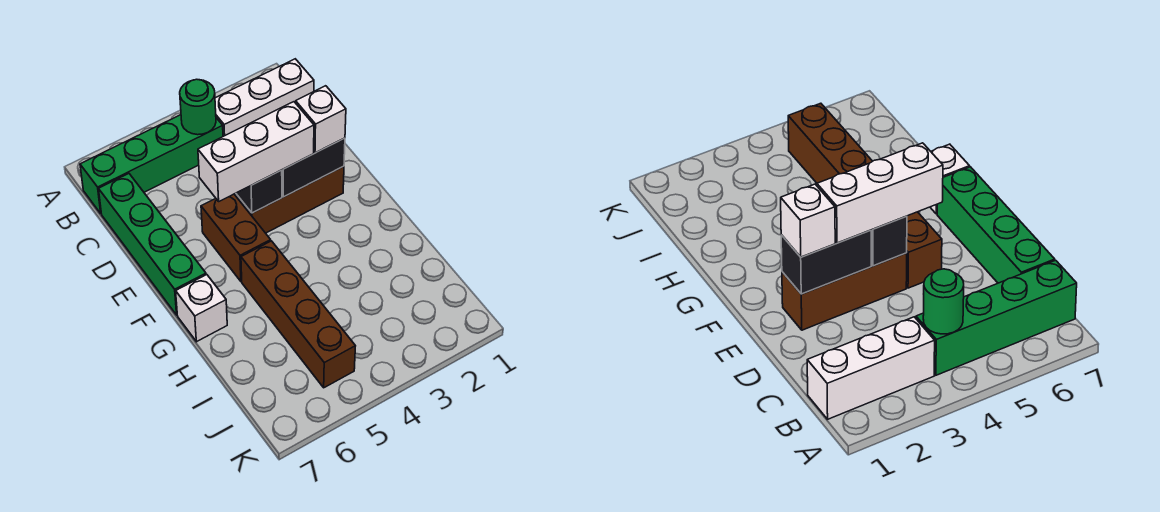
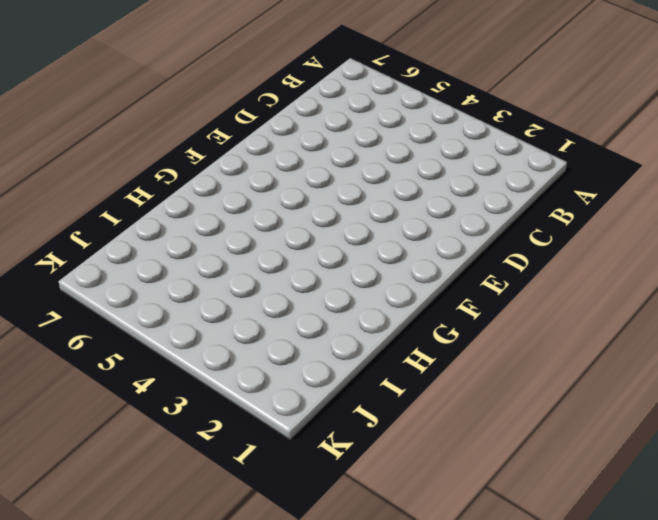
none -> white 1x3 brick [215,59,314,136]
none -> green 1x4 brick [80,115,223,214]
none -> green 1x4 brick [99,174,206,315]

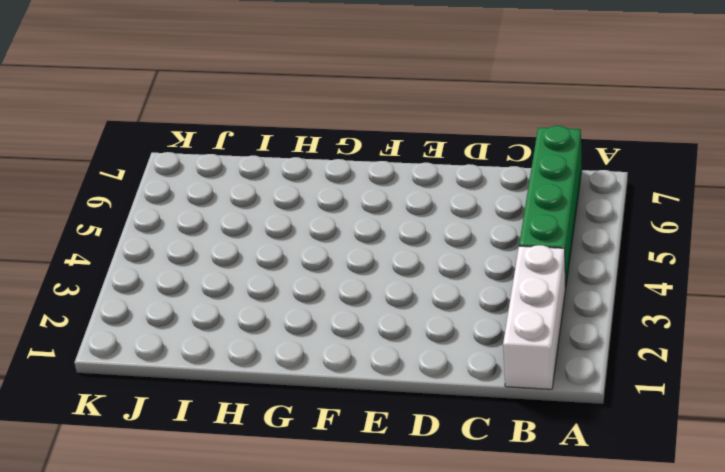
none -> green 1x4 brick [99,174,206,315]
none -> brown 1x3 brick [235,166,344,233]
none -> brown 1x2 brick [201,194,271,281]

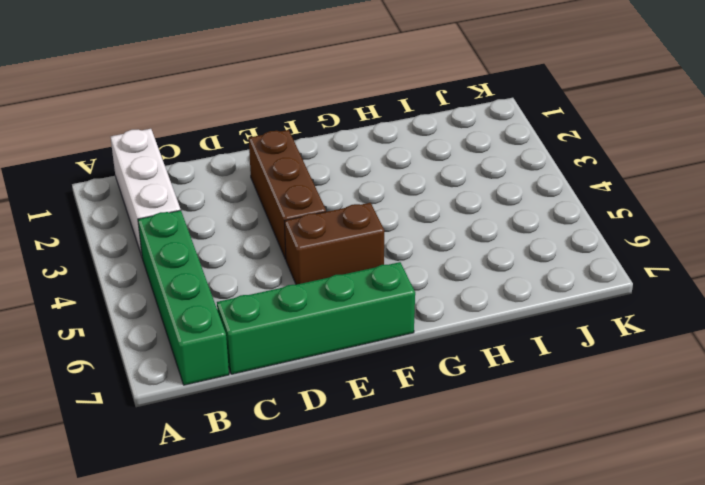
none -> brown 1x4 brick [241,241,355,388]
none -> white 1x1 brick [176,275,227,342]
none -> green 1x1 round brick [180,79,216,135]

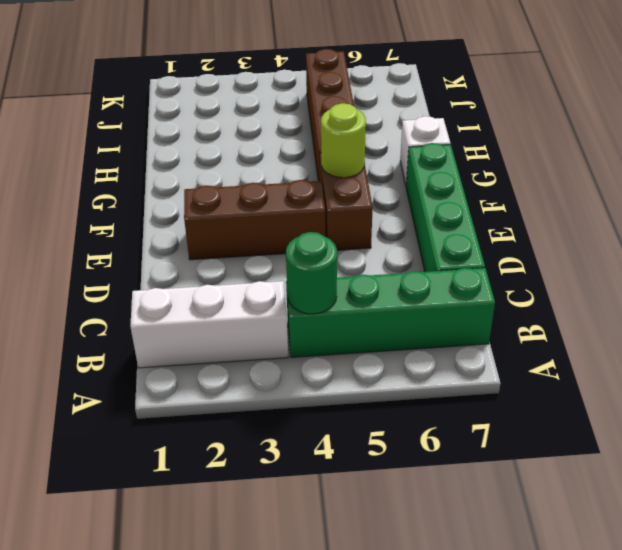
lime 1x1 round brick [321,103,366,178] -> none
none -> black 1x2 brick [282,138,345,197]
none -> black 1x1 brick [236,170,282,213]
none -> white 1x1 brick [296,86,346,153]

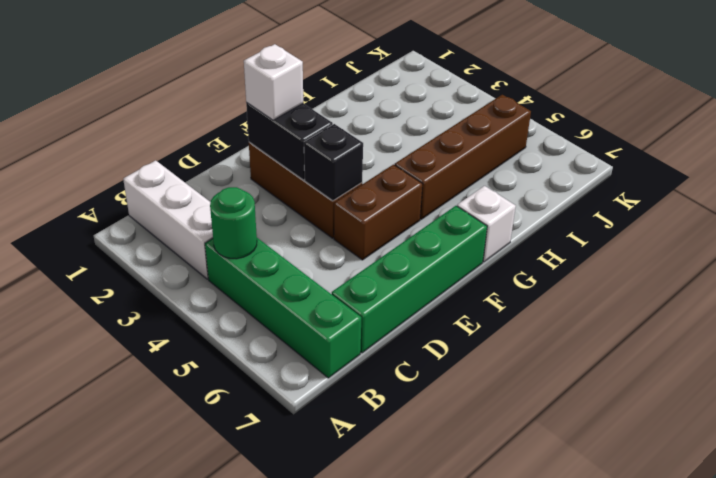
none -> white 1x3 brick [198,102,314,201]

